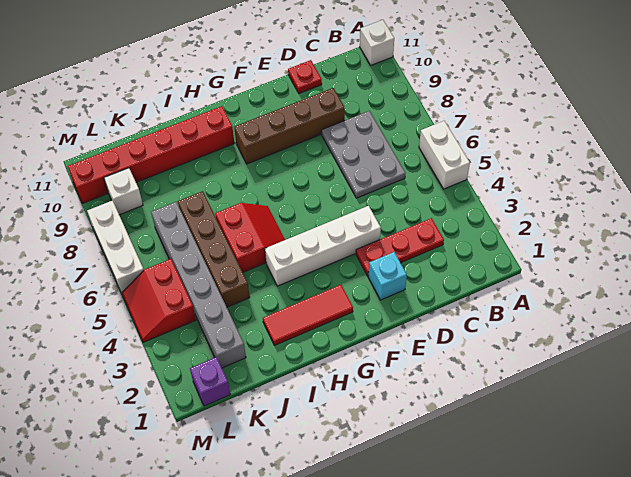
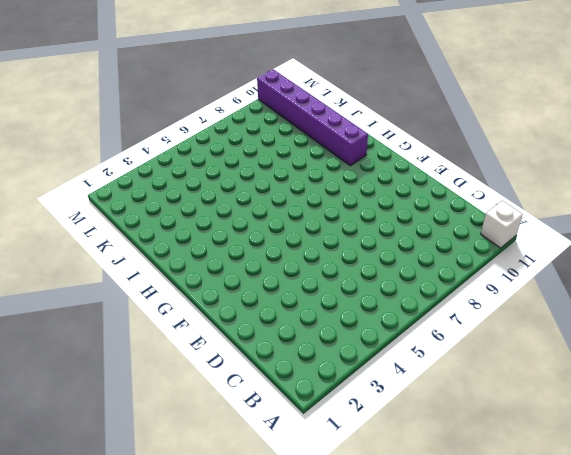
purple 1x6 brick [257,69,368,166] -> red 1x6 brick [68,106,234,203]
none -> white 1x2 brick [419,121,470,189]
none -> red 1x3 plate [356,218,444,276]
none -> grey 2x3 plate [322,111,405,198]

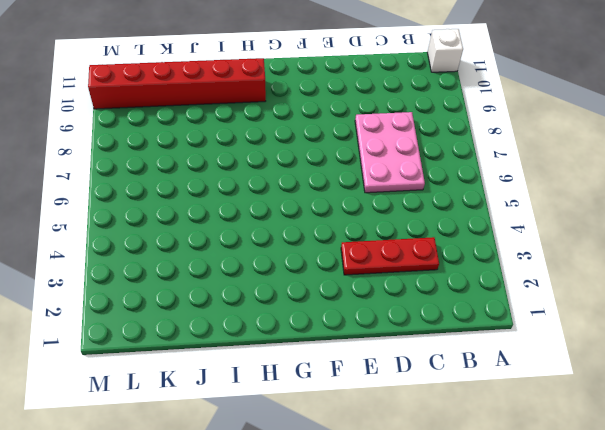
pink 2x3 plate [355,112,425,193] -> grey 2x3 plate [322,111,405,198]
none -> white 1x2 brick [419,121,470,189]
none -> brown 1x4 brick [234,88,345,164]
none -> red 1x1 plate [288,60,322,93]

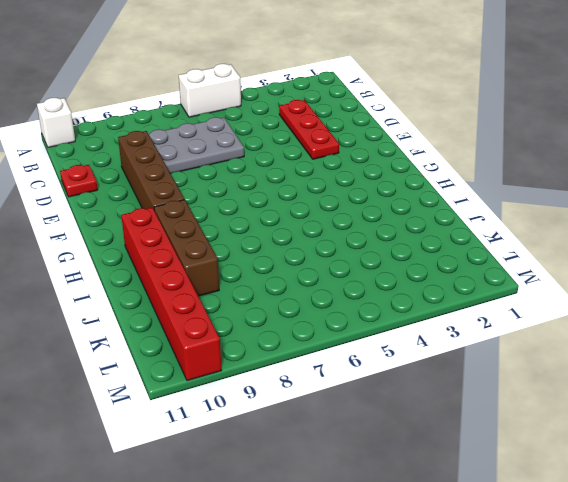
brown 1x3 brick [154,199,219,296] -> none
none -> cyan 1x1 brick [368,252,407,300]
none -> white 1x4 brick [265,206,381,286]
none -> red 1x3 tile [263,285,353,345]

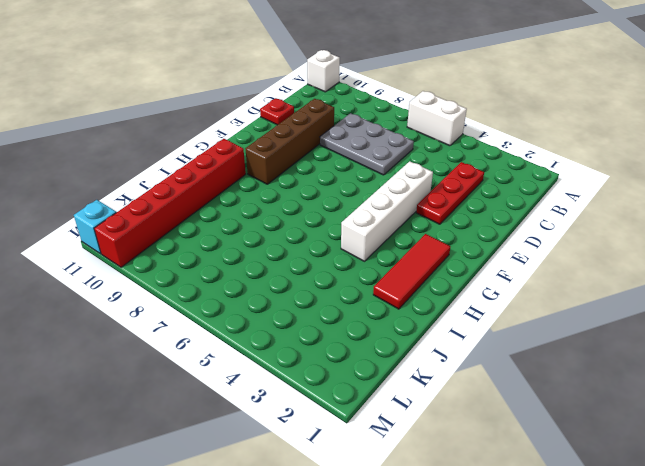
cyan 1x1 brick [74,200,116,254] -> cyan 1x1 brick moved to [368,252,407,300]
none -> red 2x2 slope [215,203,285,272]
none -> brown 1x4 brick [178,191,250,307]
none -> grey 1x6 brick [151,202,246,368]

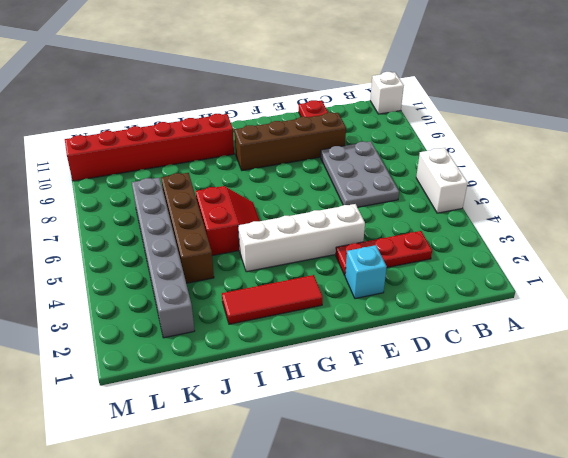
none -> purple 1x1 brick [190,357,230,406]
none -> red 2x2 slope [122,259,196,342]
none -> white 1x1 brick [104,168,143,215]

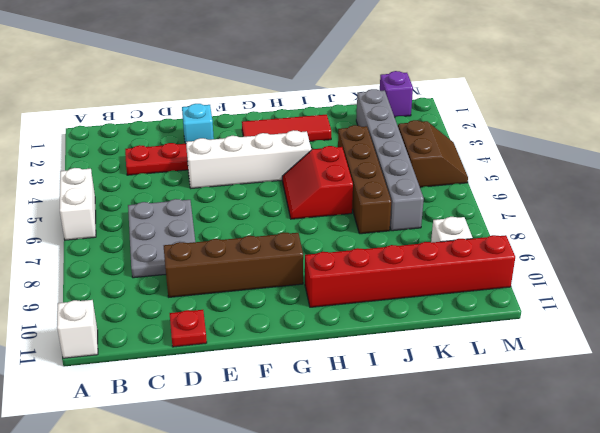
brown 2x2 slope [398,120,468,187] -> red 2x2 slope [122,259,196,342]
none -> white 1x3 brick [87,201,144,293]

